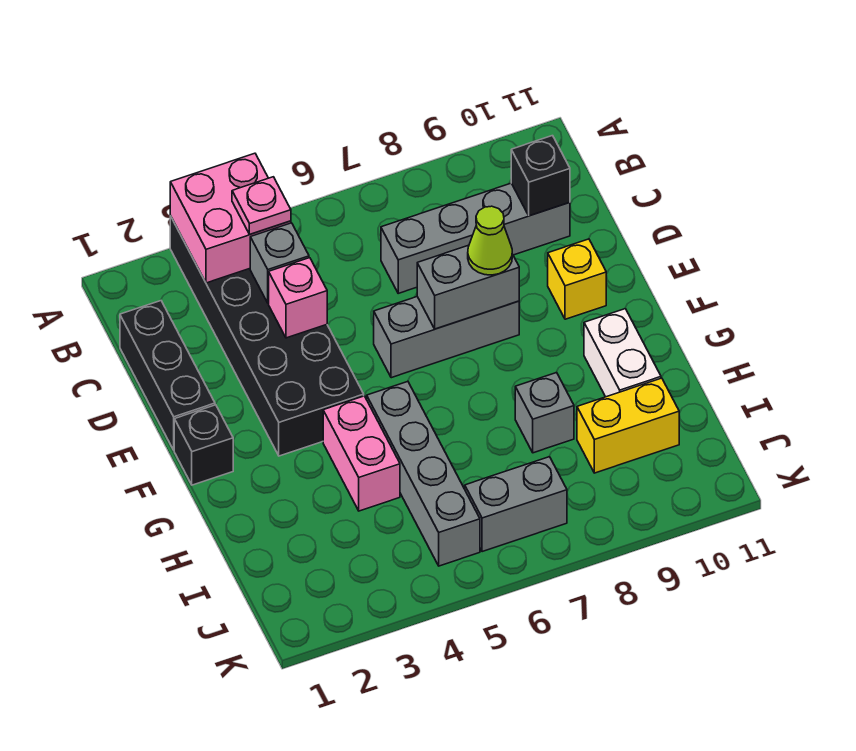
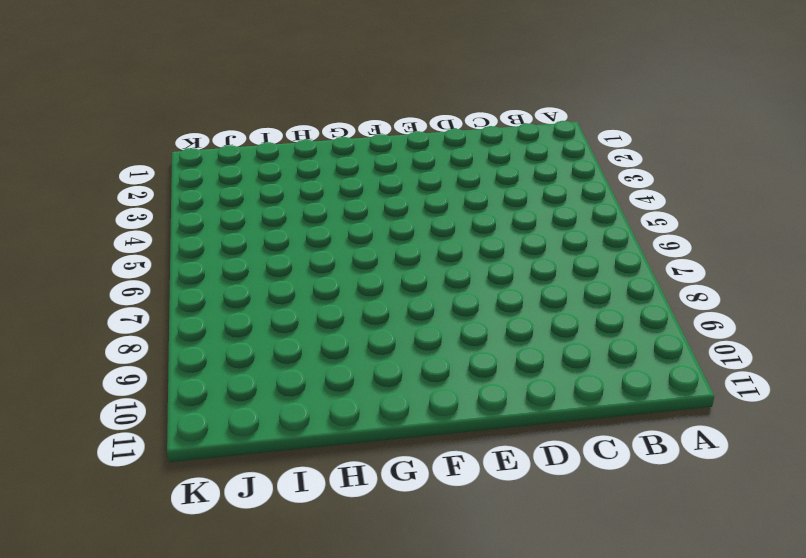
none -> black 2x6 brick [170,216,364,456]
none -> black 1x3 brick [120,301,215,450]
none -> grey 1x4 brick [381,183,570,293]

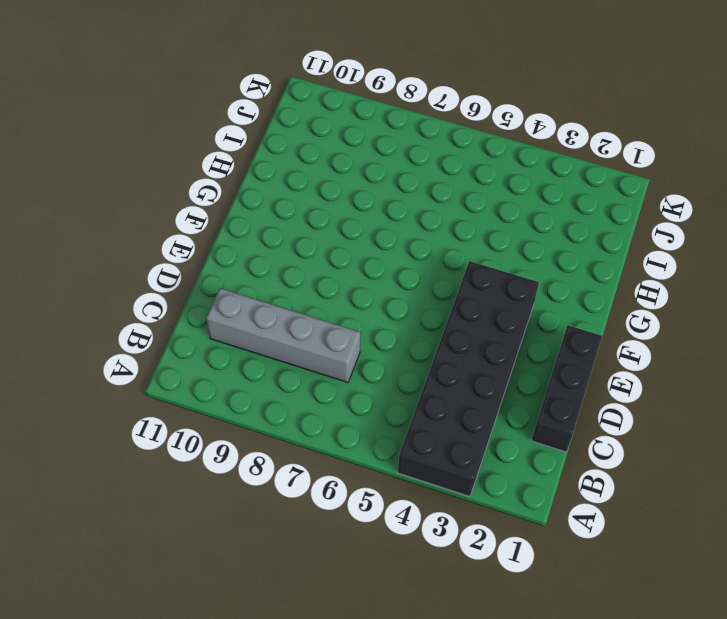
none -> grey 1x3 brick [374,297,519,378]
none -> yellow 1x1 brick [548,239,606,319]
none -> black 1x1 brick [174,405,233,485]

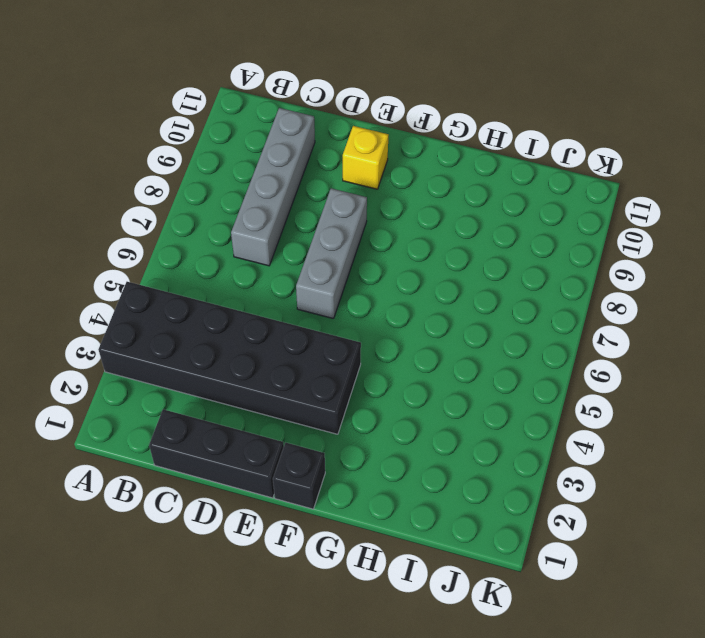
none -> pink 1x2 brick [323,396,400,511]
none -> grey 1x4 brick [367,381,480,566]
none -> white 1x2 brick [584,309,661,397]

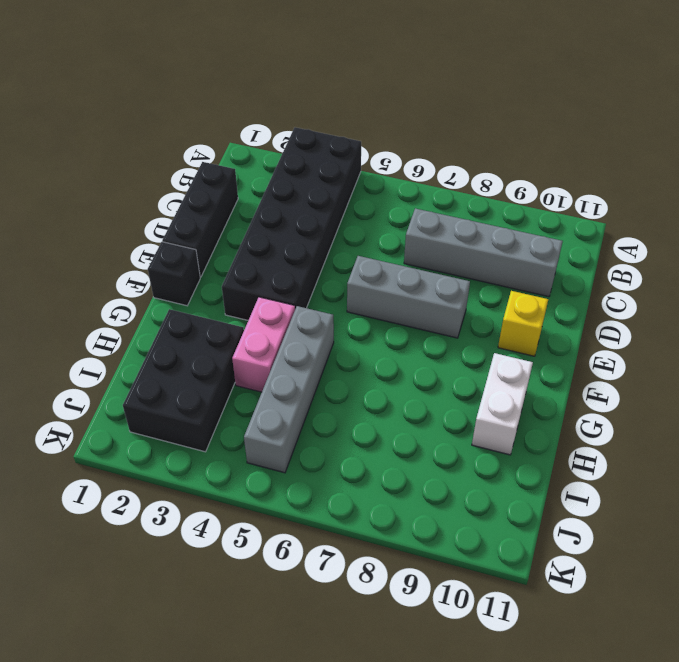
black 2x3 brick [123,309,244,452] -> none
none -> grey 1x1 brick [515,372,574,453]
none -> yellow 1x2 brick [577,378,679,473]
none -> grey 1x2 brick [465,457,567,552]

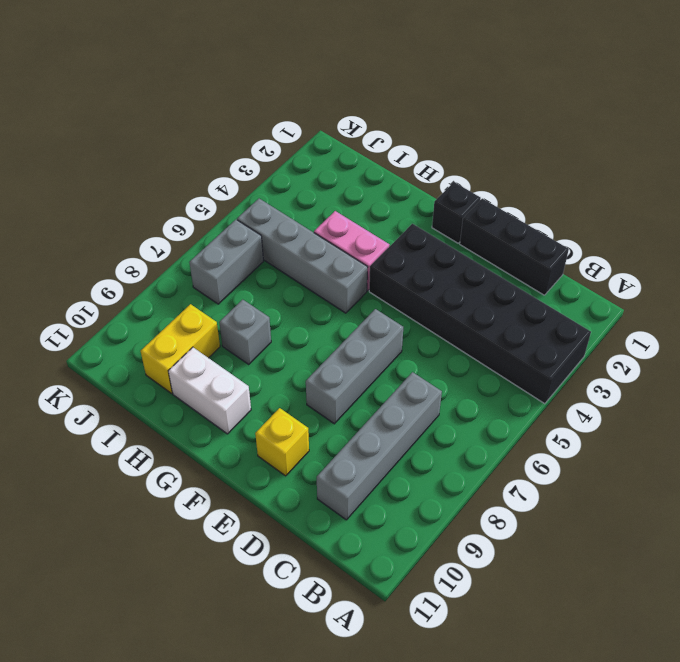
none -> pink 2x2 brick [170,153,291,283]
none -> grey 1x1 brick [250,223,309,303]
none -> black 1x1 brick [511,136,570,216]

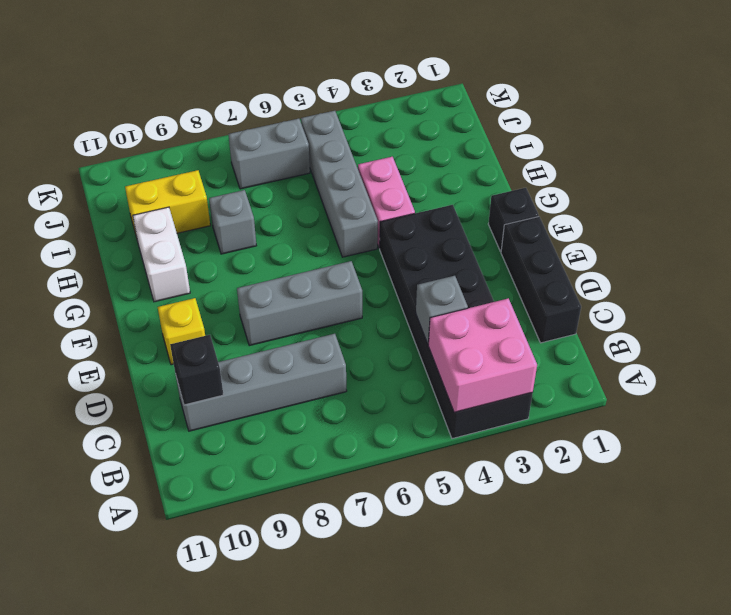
none -> pink 1x1 brick [269,258,327,338]
none -> grey 1x2 brick [417,245,519,329]
none -> pink 1x1 plate [232,177,291,234]

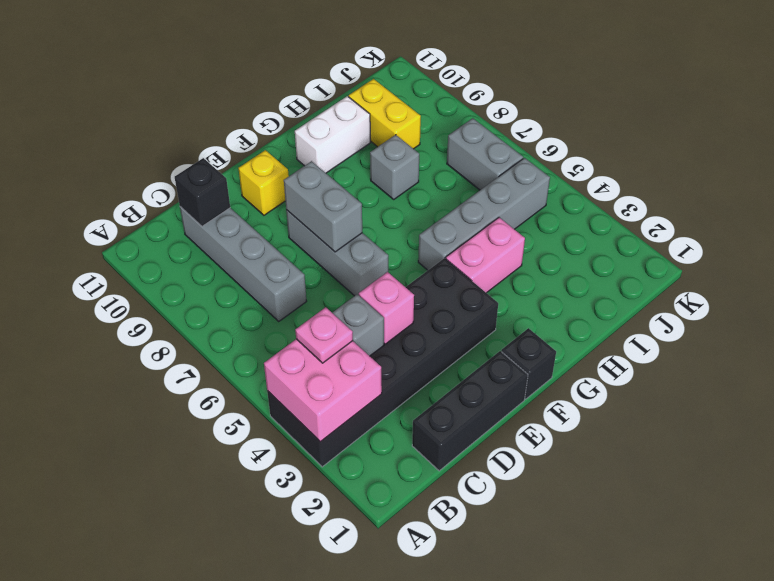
none -> lime 1x1 cone [468,206,512,275]

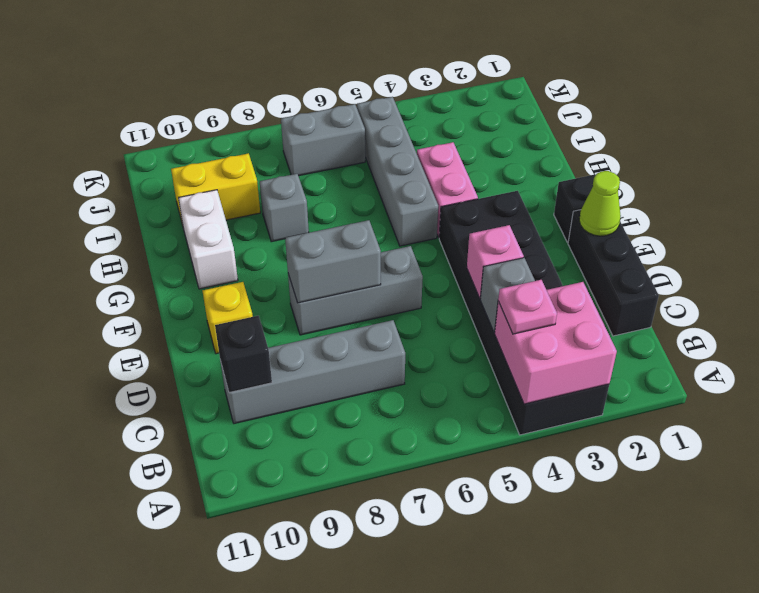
lime 1x1 cone [579,171,621,236] -> lime 1x1 cone moved to [468,206,512,275]

